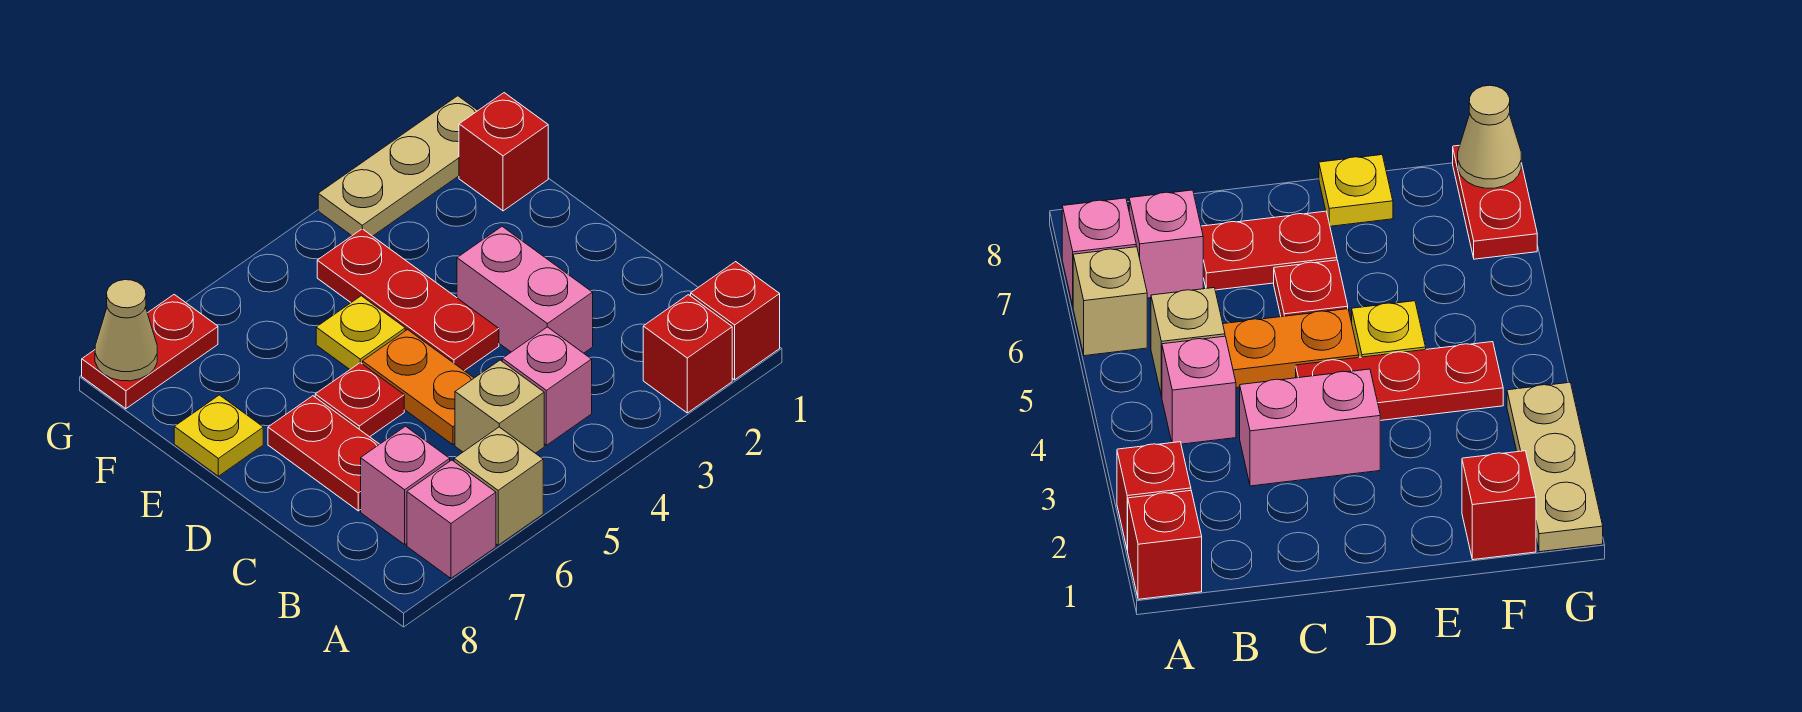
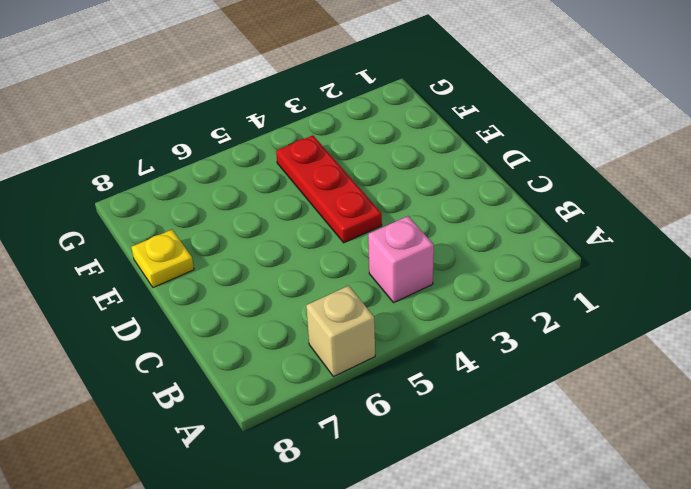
none -> red 1x1 brick [691,262,780,380]
none -> red 1x1 brick [643,295,732,413]
none -> pink 1x1 brick [407,460,496,578]

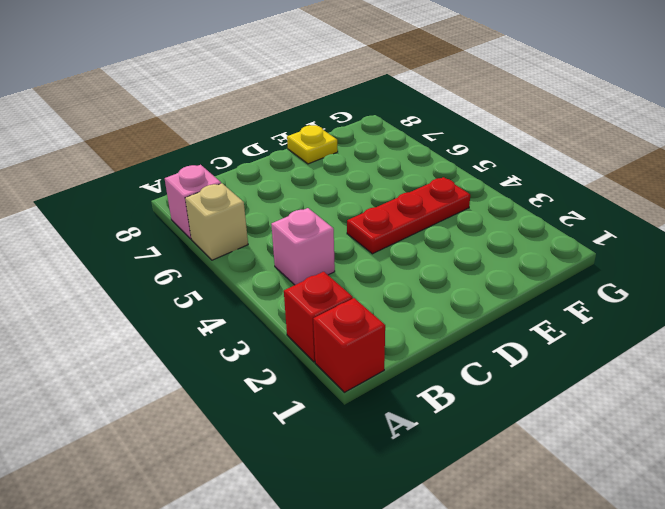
none -> tan 1x1 brick [455,360,544,453]
none -> pink 1x1 brick [361,426,450,544]
none -> pink 1x2 brick [457,226,593,353]

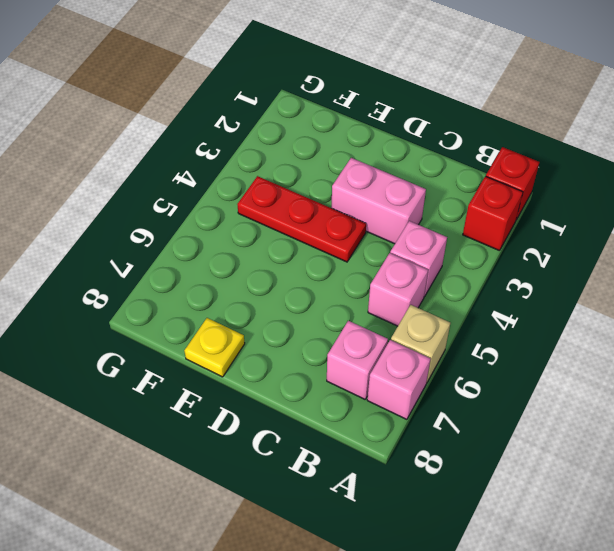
pink 1x1 brick [368,253,428,326] -> tan 1x1 brick [455,360,544,453]
none -> orange 1x2 plate [363,330,474,445]
none -> red 1x2 plate [268,396,379,511]
none -> red 1x1 plate [315,363,404,437]

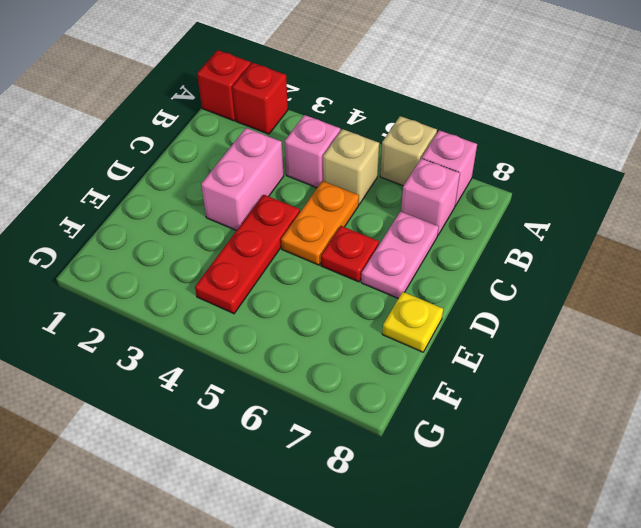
pink 1x2 plate [361,211,439,298] -> red 1x2 plate [268,396,379,511]
none -> yellow 1x1 plate [316,296,405,369]
none -> red 1x1 brick [459,93,548,211]
none -> tan 1x3 plate [318,96,478,236]

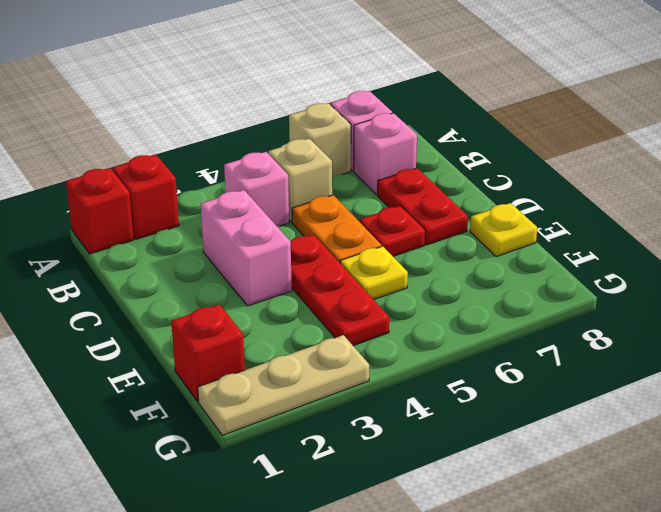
none -> red 1x2 plate [82,295,218,409]
none -> tan 1x1 cone [95,280,157,381]

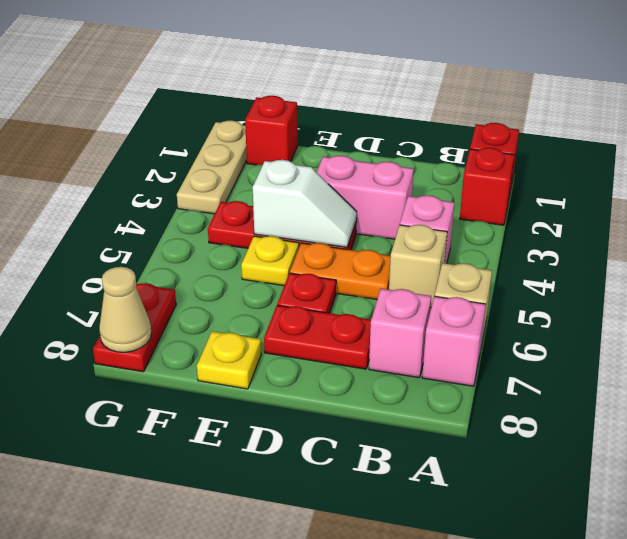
white 1x2 slope [253,160,357,247] -> none

